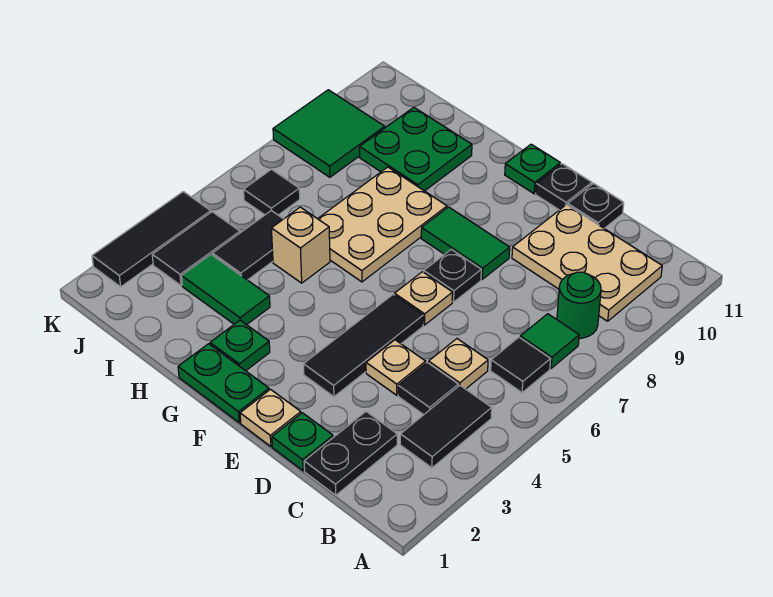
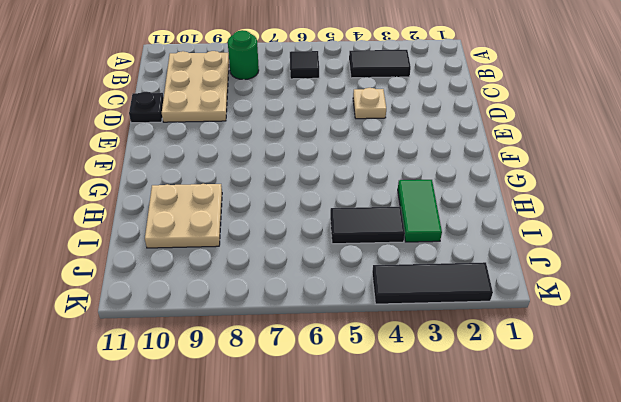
tan 2x2 plate [145,184,222,248] -> green 2x2 plate [360,107,472,191]
none -> green 1x1 tile [520,314,579,368]
none -> black 1x2 plate [304,412,397,495]
none -> black 1x1 tile [398,362,458,415]

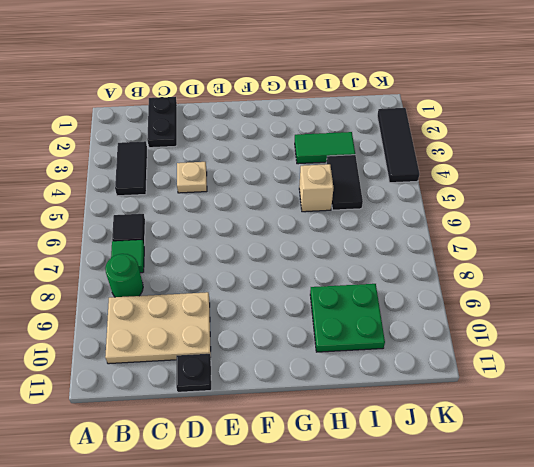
none -> black 1x1 tile [398,362,458,415]
none -> tan 1x1 plate [429,339,488,389]
none -> green 1x1 plate [272,413,333,471]

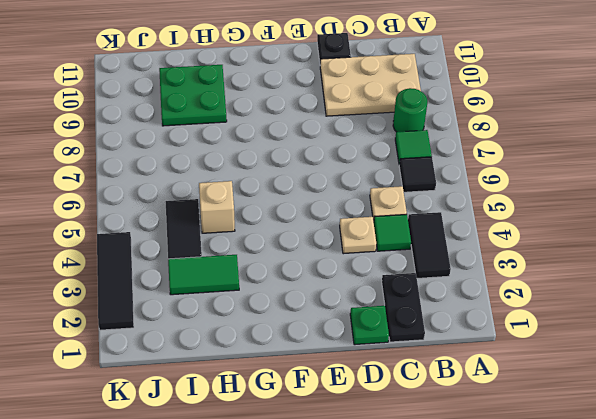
green 1x1 tile [374,214,411,251] -> black 1x1 tile [398,362,458,415]
none -> tan 1x1 plate [240,389,301,446]
none -> black 1x3 tile [304,295,423,397]
none -> tan 1x1 plate [395,272,453,325]

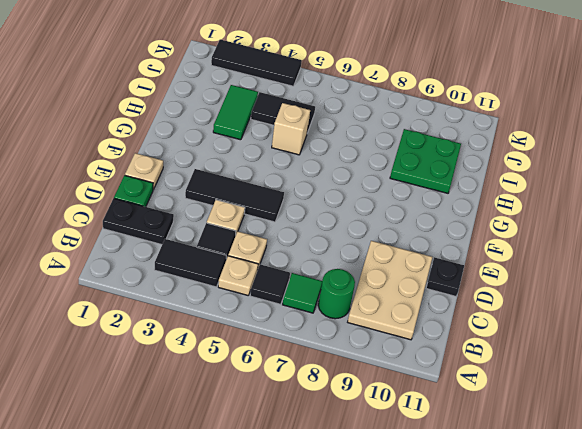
tan 1x1 plate [218,256,258,296] -> tan 1x1 plate moved to [395,272,453,325]
none -> black 1x1 plate [424,249,481,302]
none -> green 1x2 tile [421,207,510,279]
none -> black 1x1 plate [536,164,592,210]

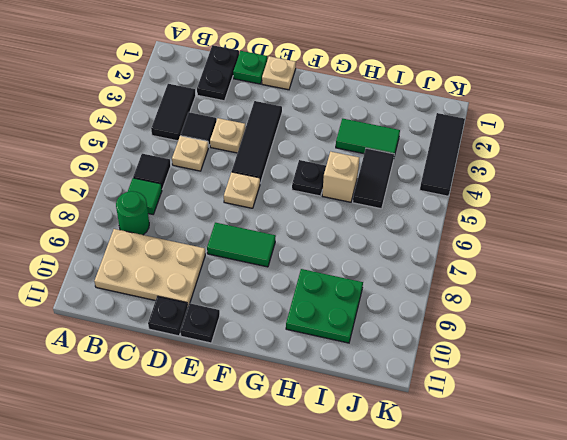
black 1x1 plate [292,160,326,196] -> black 1x1 plate moved to [424,249,481,302]
none -> green 1x2 plate [178,344,269,423]
none -> green 1x1 plate [505,144,560,194]
none -> green 1x1 plate [210,320,270,371]

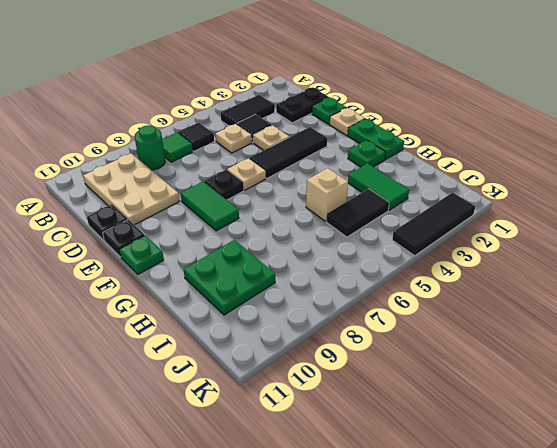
none -> tan 2x3 plate [318,167,447,282]
none -> black 1x2 tile [152,212,240,286]
none -> black 1x1 tile [244,169,300,215]

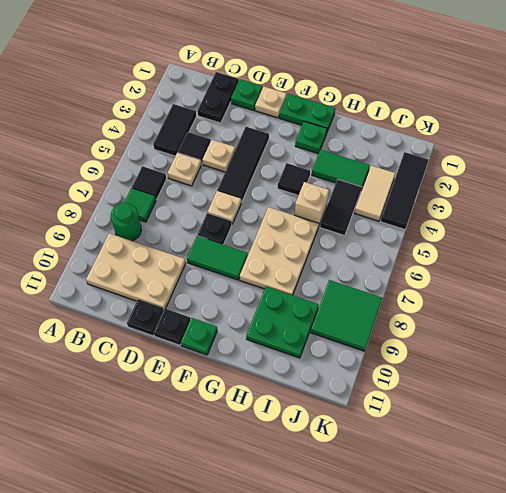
black 1x1 tile [278,163,310,196] -> black 1x1 tile moved to [244,169,300,215]
tan 1x2 tile [354,166,395,221] -> black 1x2 tile [152,212,240,286]

